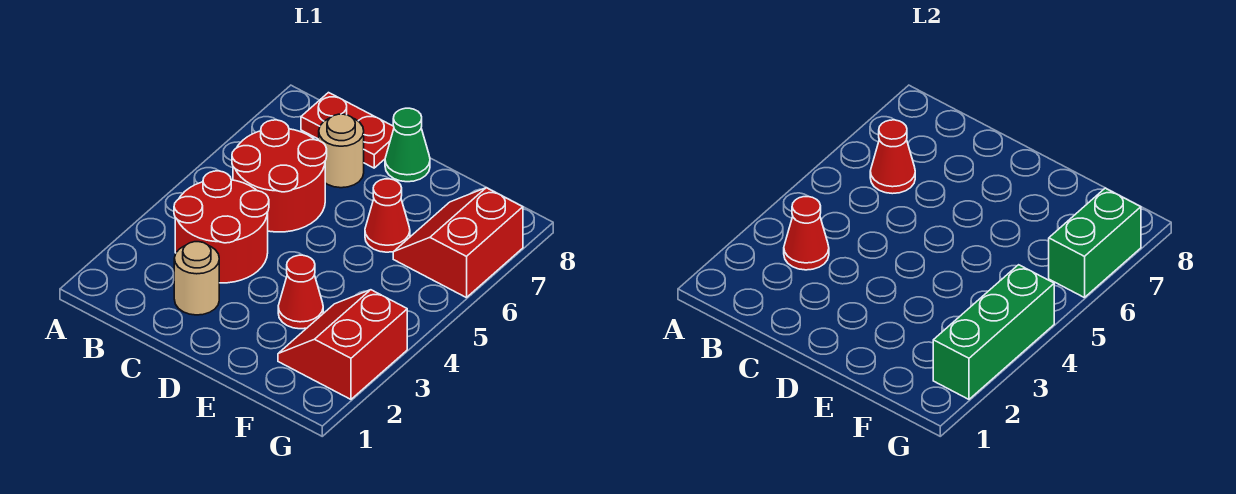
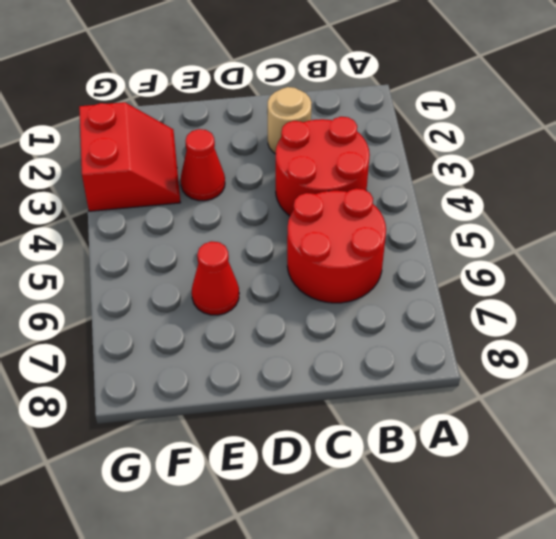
none -> red 1x2 plate [301,93,394,168]
none -> tan 1x1 round brick [319,114,364,188]
none -> green 1x1 cone [385,108,430,182]

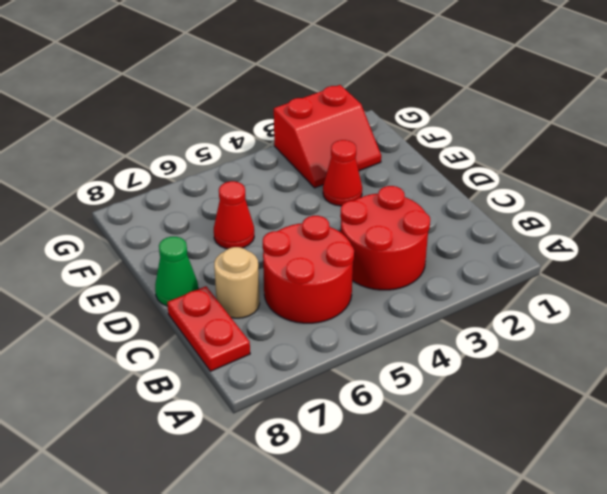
none -> tan 1x1 round brick [174,242,219,315]
none -> red 2x2 slope [393,188,523,298]
none -> red 1x1 cone [784,197,829,270]

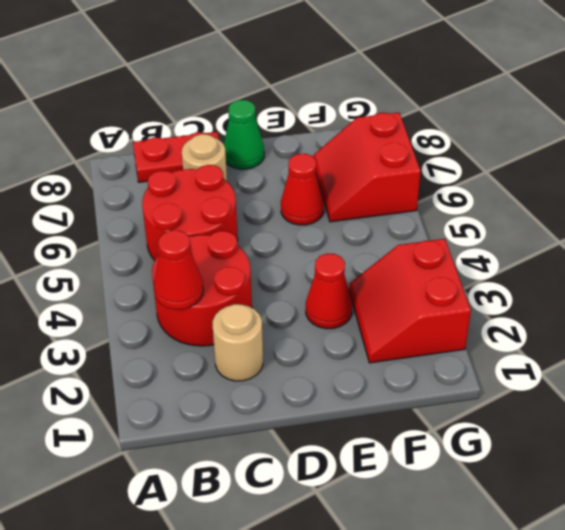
none -> red 1x1 cone [870,120,915,194]
none -> green 1x3 brick [933,265,1054,399]
none -> green 1x2 brick [1049,188,1141,298]

